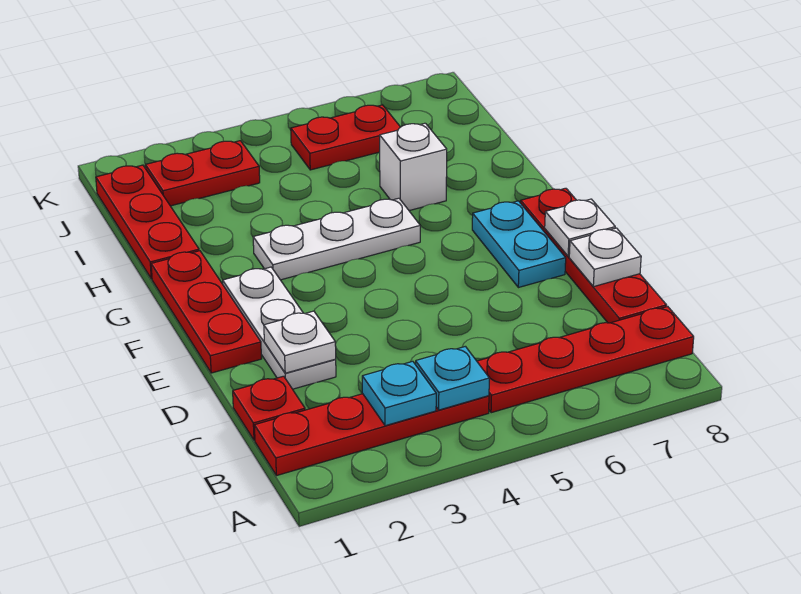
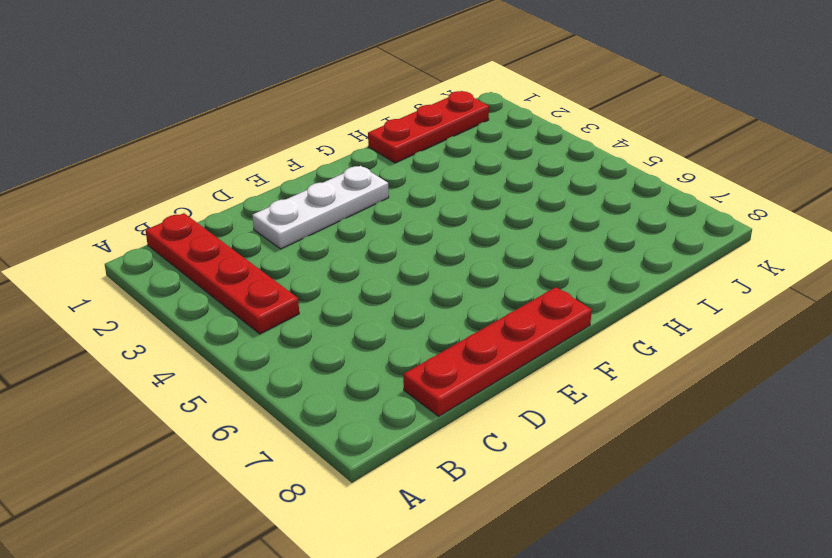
none -> red 1x4 plate [477,307,694,413]
none -> red 1x1 plate [233,376,305,440]
none -> red 1x3 plate [151,251,262,373]

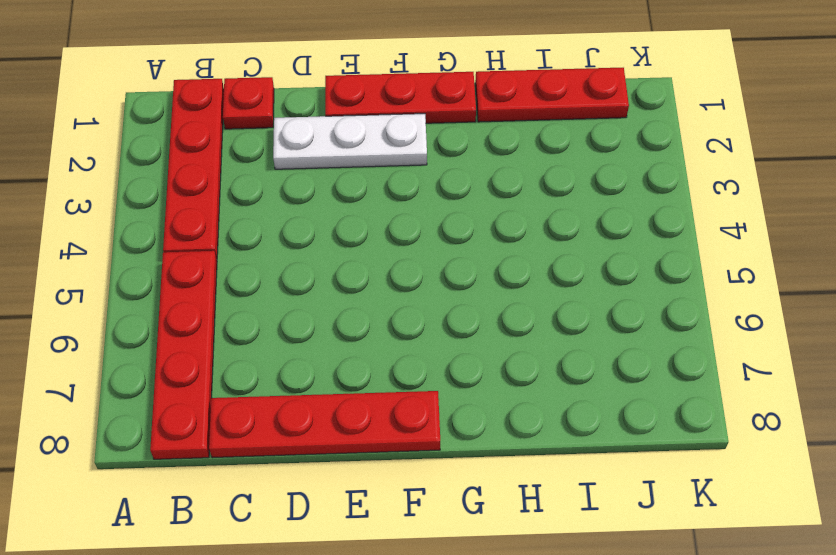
none -> cyan 1x2 plate [472,201,566,288]
none -> white 1x3 plate [253,198,420,280]
none -> white 1x1 brick [380,123,447,211]

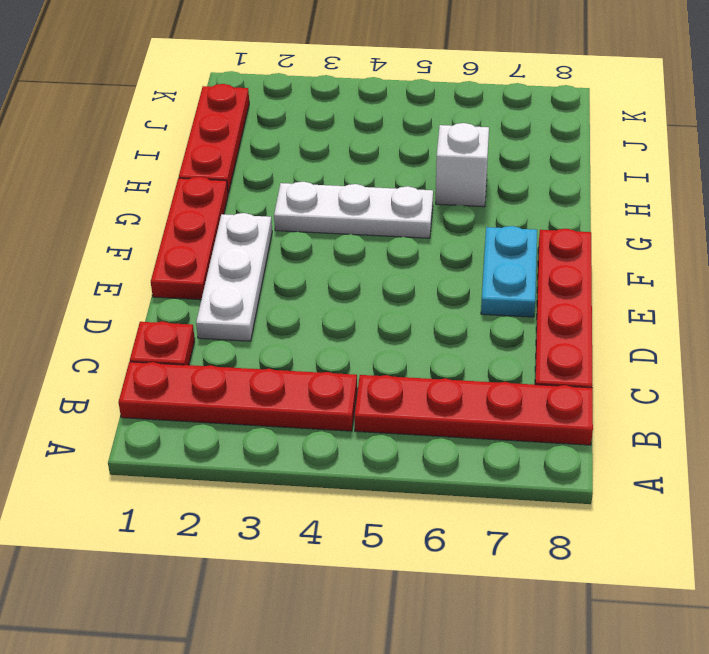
none -> red 1x2 plate [145,141,260,206]
none -> red 1x2 plate [291,105,400,170]
none -> cyan 1x1 plate [362,361,436,426]

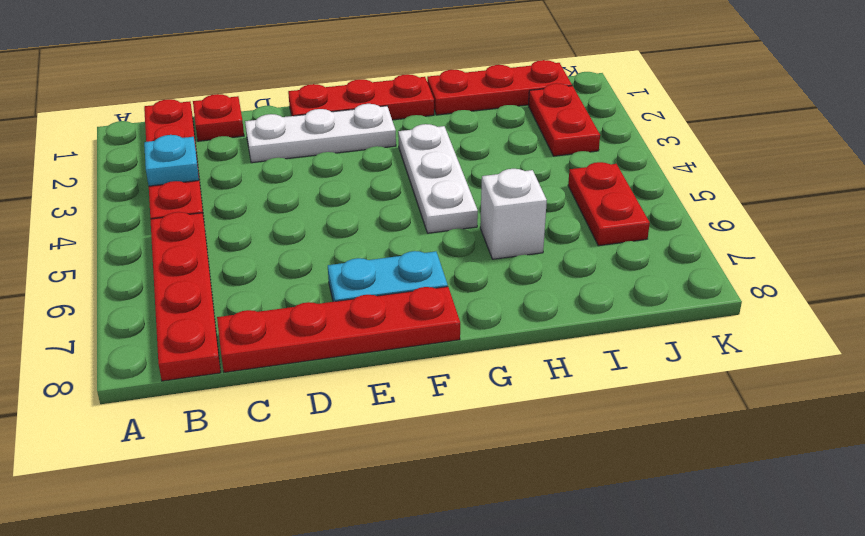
none -> cyan 1x1 plate [415,346,489,410]
none -> white 1x1 plate [264,311,336,373]
none -> white 1x1 plate [569,228,641,287]

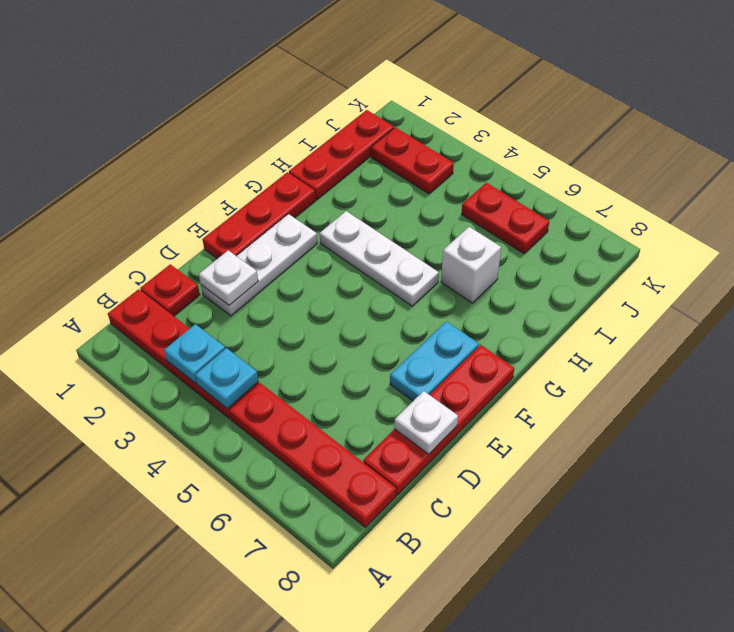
none -> white 1x1 plate [545,199,615,256]

